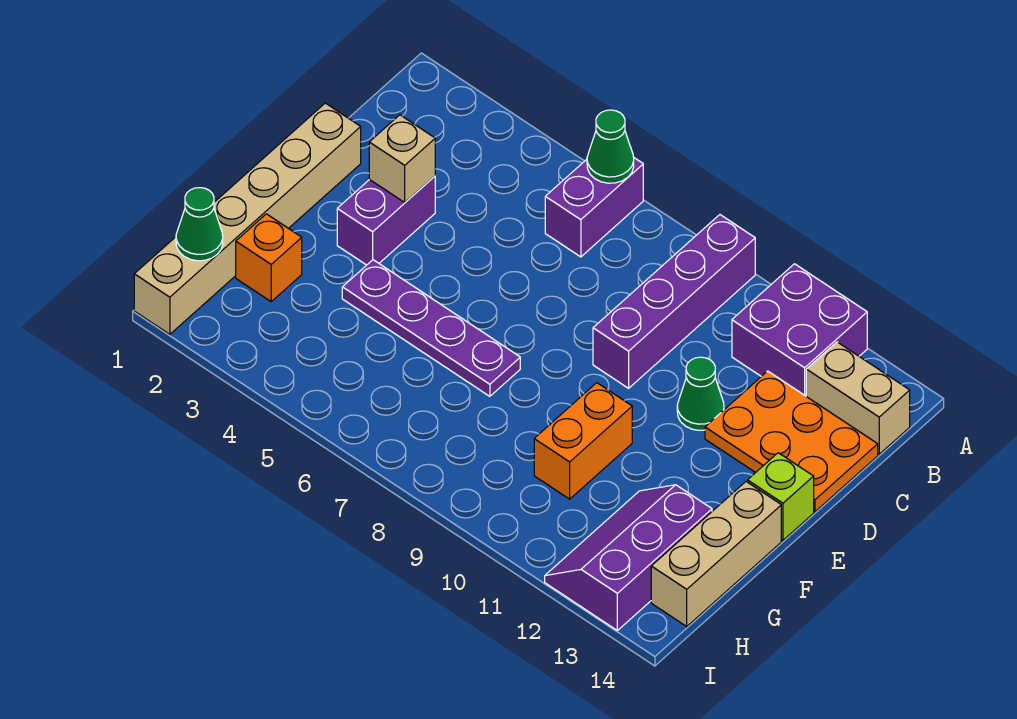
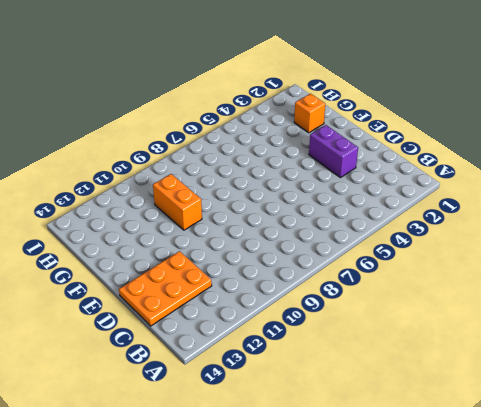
none -> purple 1x2 brick [545,158,643,257]
none -> purple 1x4 brick [593,215,755,388]
none -> purple 2x2 brick [732,264,867,396]

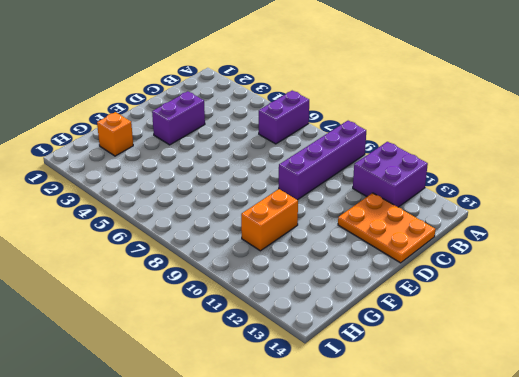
none -> tan 1x2 brick [806,342,910,454]
none -> tan 1x6 brick [134,103,361,334]
none -> green 1x1 cone [677,357,724,430]

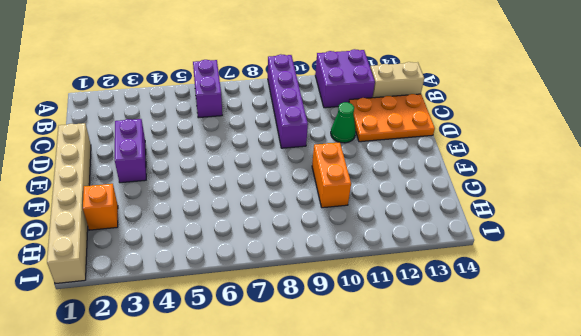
none -> lime 1x1 brick [748,453,814,540]
none -> purple 1x4 plate [342,260,520,396]
none -> tan 1x3 brick [651,482,781,626]

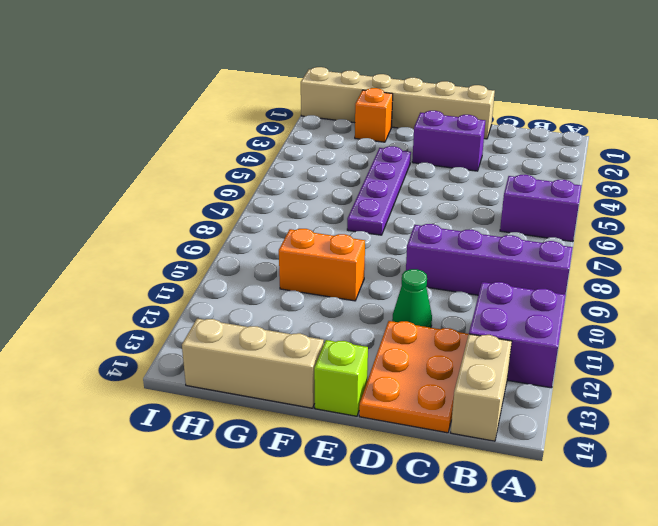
none -> purple 2x3 slope [545,485,712,630]
none -> green 1x1 cone [587,110,634,183]
none -> tan 1x1 brick [369,115,435,202]

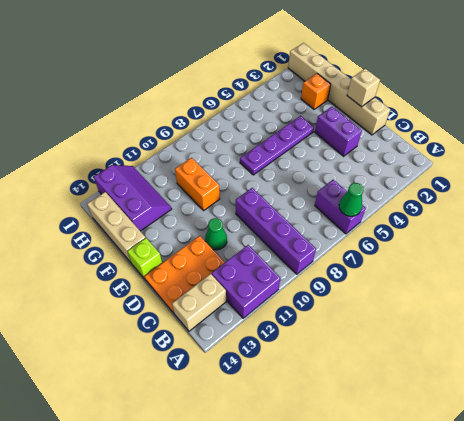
tan 1x1 brick [347,69,380,107] -> tan 1x1 brick moved to [369,115,435,202]
none -> green 1x1 cone [176,188,223,261]

